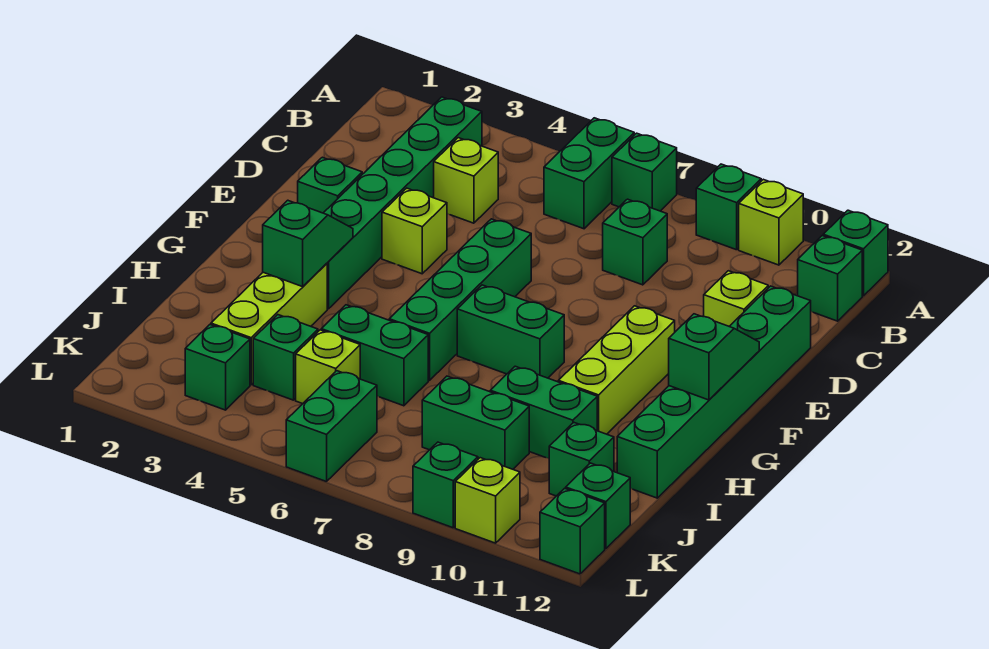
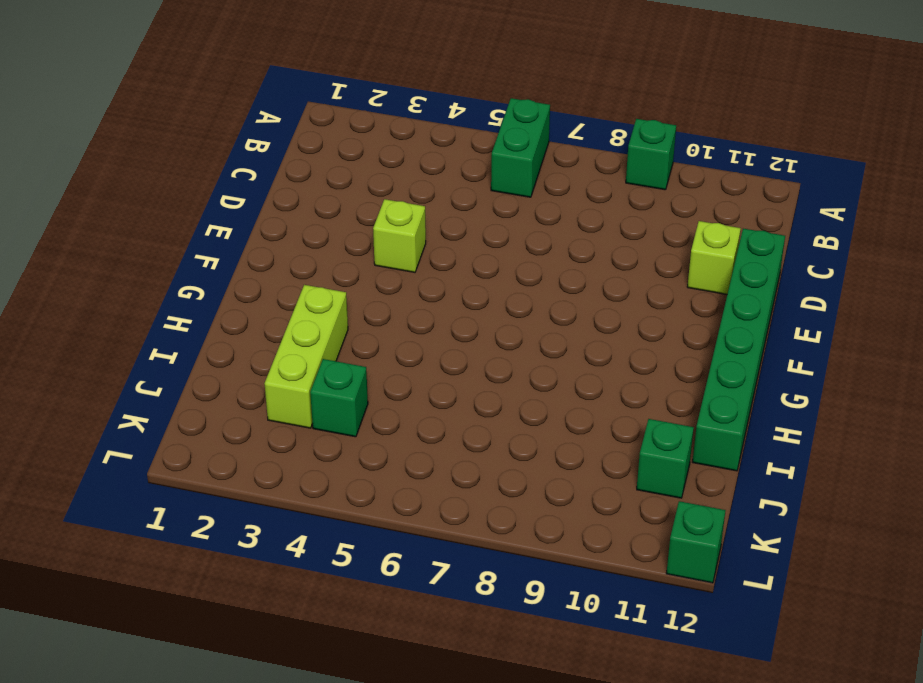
none -> green 1x1 brick [612,133,677,211]
none -> lime 1x1 brick [739,179,803,265]
none -> green 1x1 brick [823,210,888,296]
none -> green 1x6 brick [324,97,482,309]

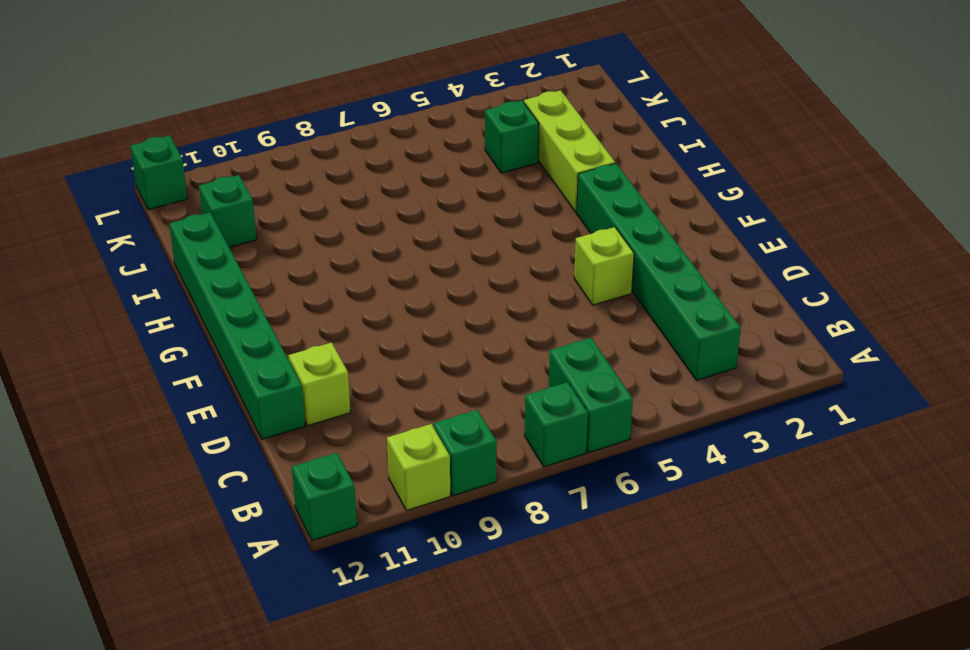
none -> green 1x1 brick [798,236,862,321]
none -> lime 1x1 brick [434,138,498,223]
none -> green 1x1 brick [603,199,667,285]
none -> green 1x1 brick [298,157,362,213]

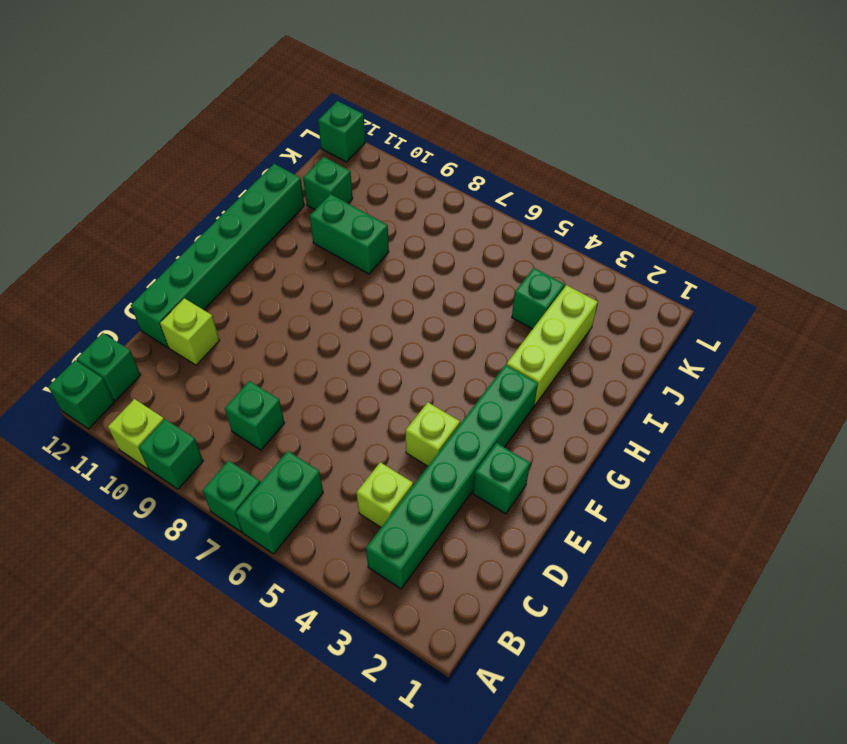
none -> green 1x4 brick [389,219,531,380]
none -> lime 1x3 brick [558,306,675,434]
none -> green 1x2 brick [457,285,564,378]
none -> green 1x2 brick [321,305,428,406]

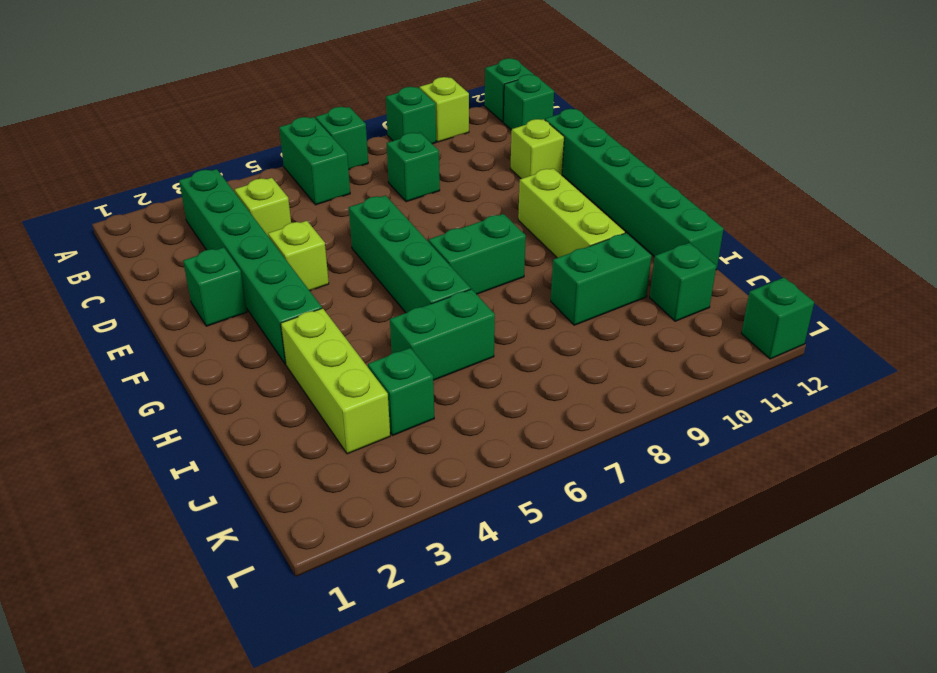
none -> lime 1x1 brick [296,330,360,404]
none -> green 1x2 brick [422,376,529,469]
none -> green 1x1 brick [185,325,250,410]
none -> green 1x2 brick [286,371,377,482]

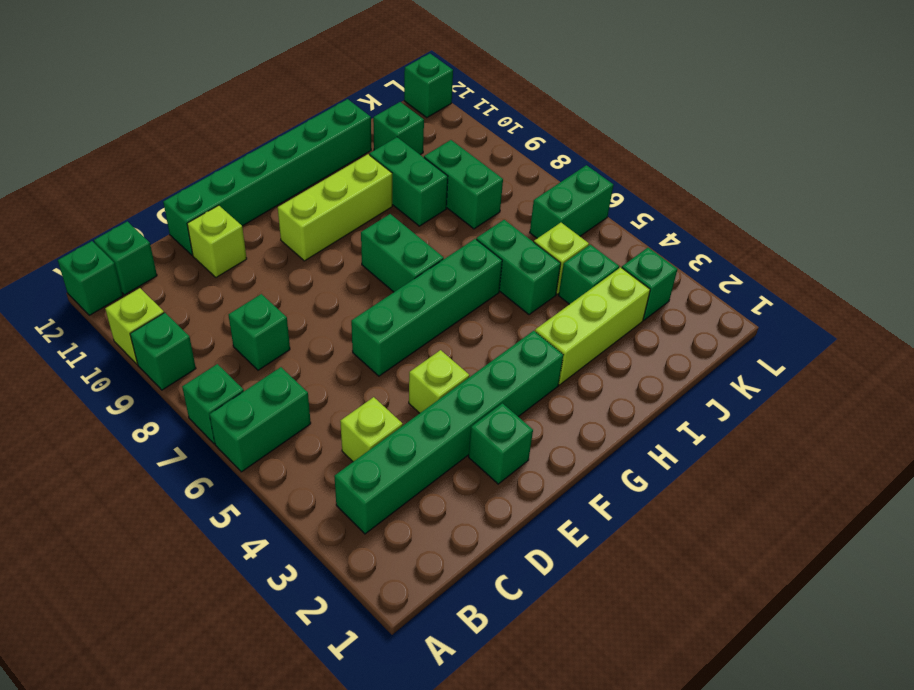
none -> green 1x1 brick [566,463,630,549]
none -> green 1x1 brick [413,442,478,528]
none -> lime 1x1 brick [455,458,520,543]
none -> green 1x2 slope [669,314,759,400]

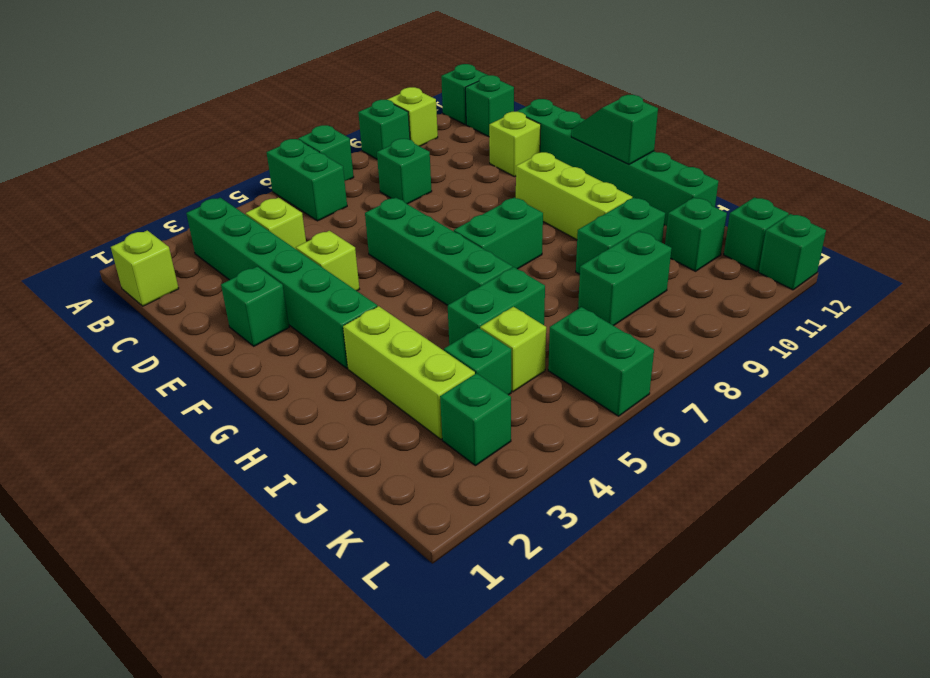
lime 1x1 brick [111,230,179,306] -> lime 1x1 brick moved to [455,458,520,543]
none -> green 1x1 brick [413,442,478,528]
none -> green 1x2 slope [263,200,353,287]

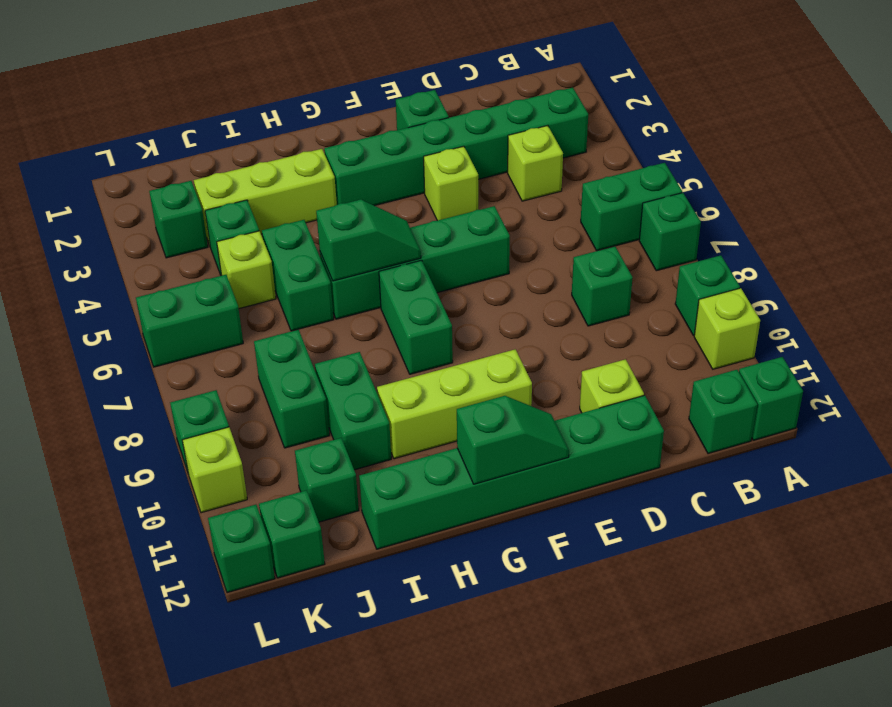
green 1x2 slope [316,199,421,281] -> green 1x2 slope moved to [263,200,353,287]

